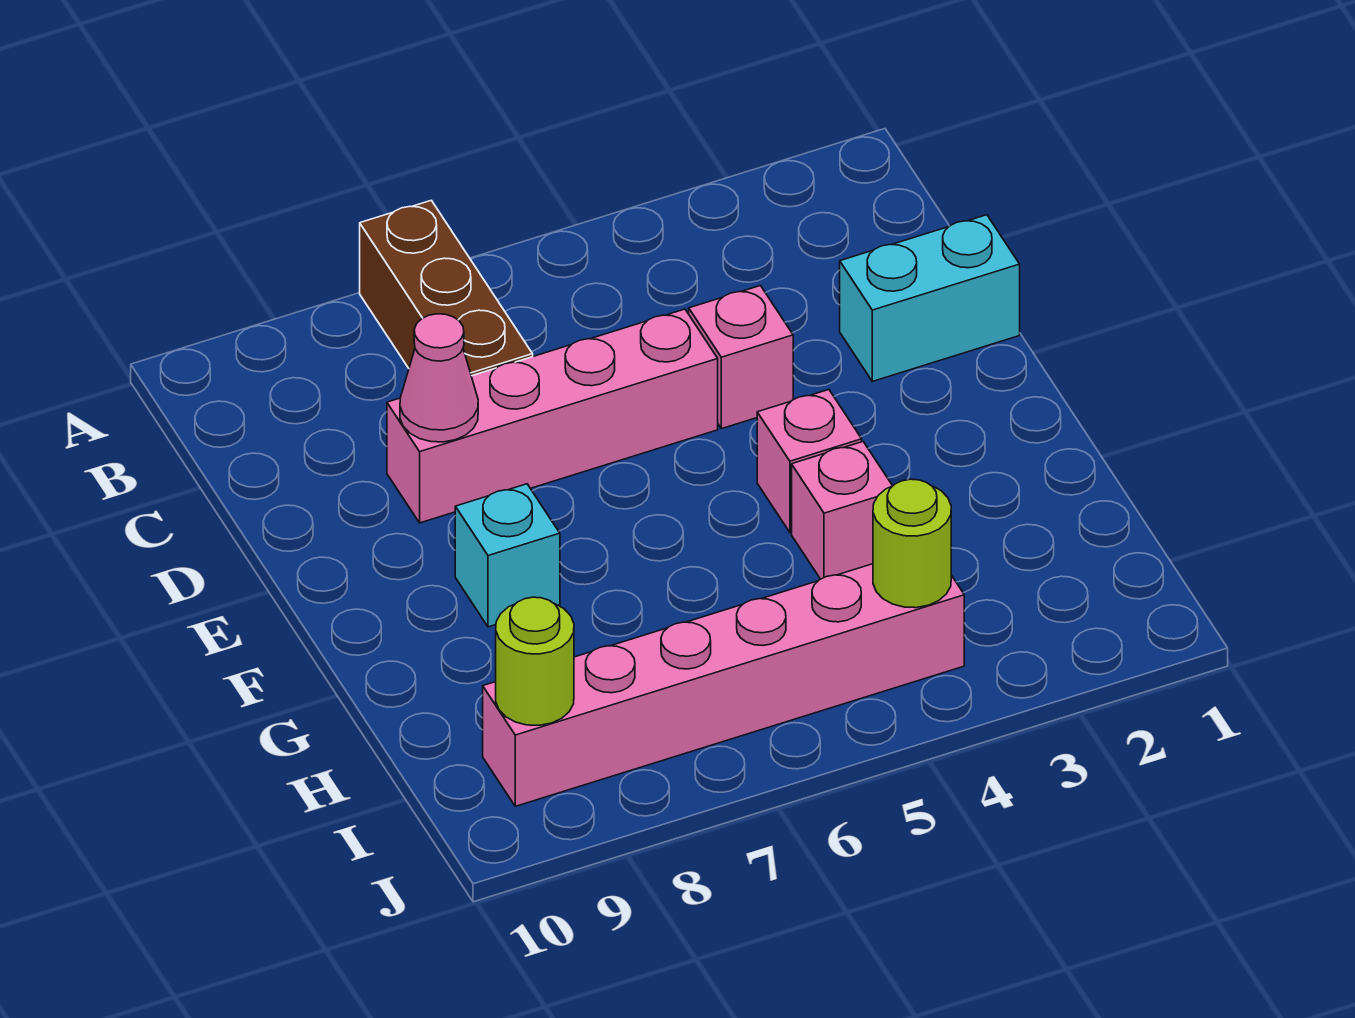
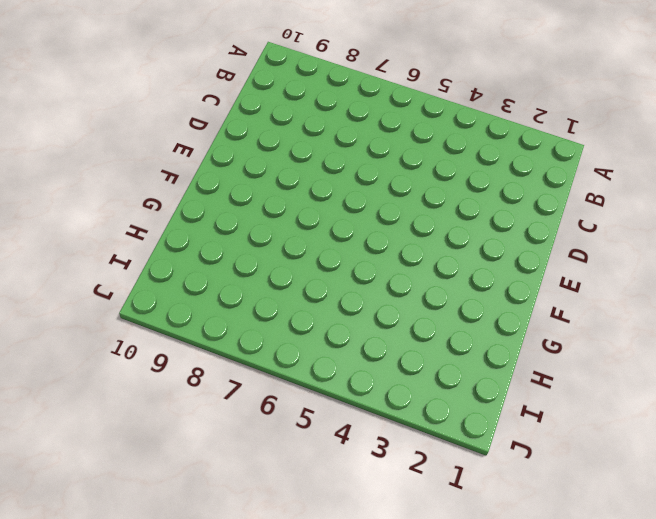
none -> brown 1x3 brick [360,200,533,376]
none -> cyan 1x2 brick [840,215,1020,381]

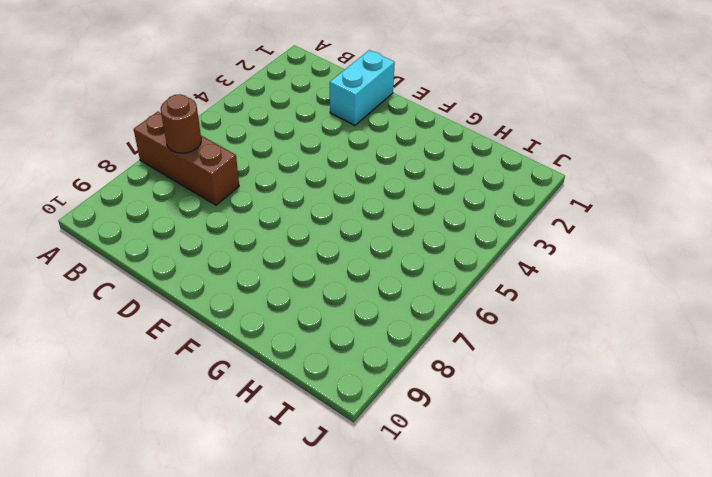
brown 1x1 round brick [161,94,201,153] -> none
none -> pink 1x1 brick [689,286,793,429]
none -> pink 1x4 brick [387,309,718,523]

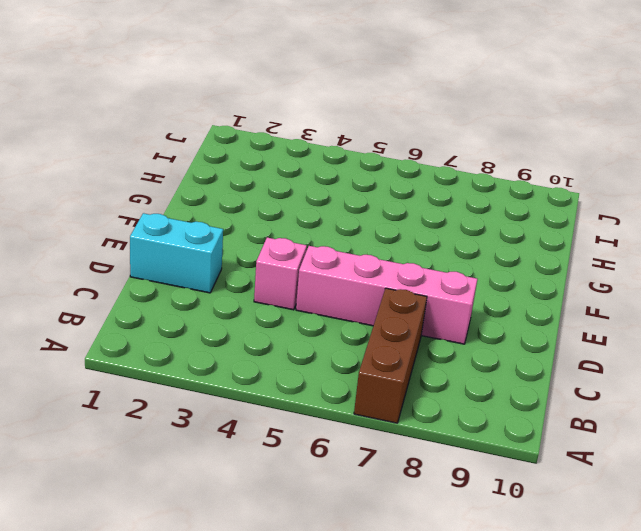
none -> pink 1x1 brick [757,390,862,533]
none -> cyan 1x1 brick [455,484,560,627]

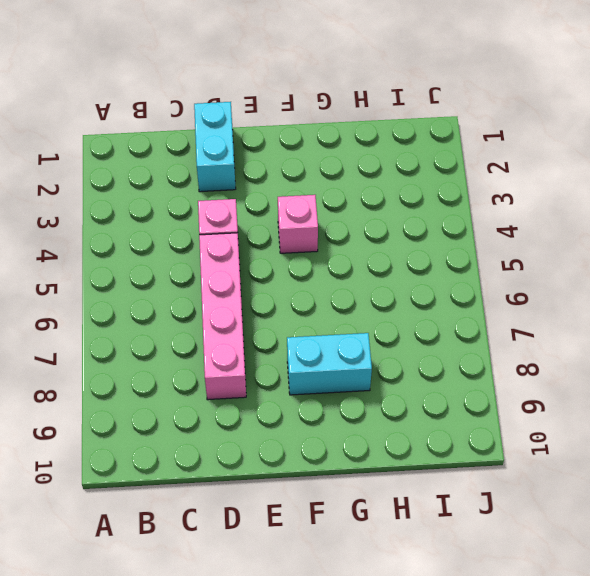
cyan 1x2 brick [287,333,372,395] -> cyan 1x1 brick [455,484,560,627]
none -> brown 1x3 brick [360,200,533,376]
none -> pink 1x1 brick [792,442,892,579]

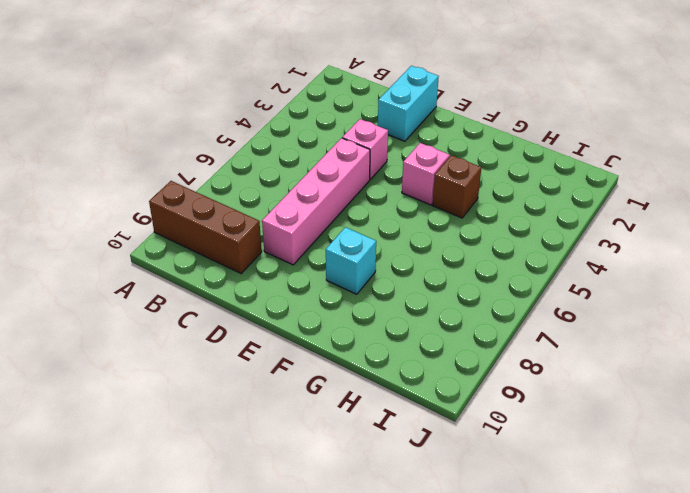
brown 1x3 brick [149,181,262,273] -> brown 1x3 brick moved to [360,200,533,376]
brown 1x1 brick [432,155,481,218] -> pink 1x1 brick [792,442,892,579]
none -> pink 1x6 brick [483,564,964,806]
none -> pink 1x1 cone [400,314,478,442]

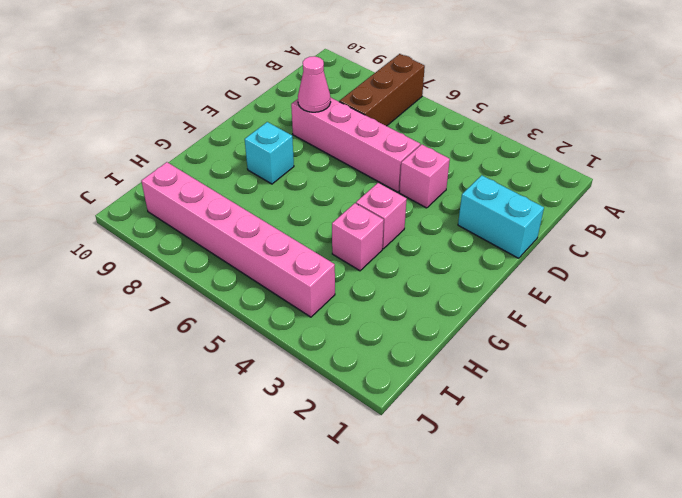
none -> lime 1x1 round brick [873,479,951,608]
none -> lime 1x1 round brick [496,597,574,725]

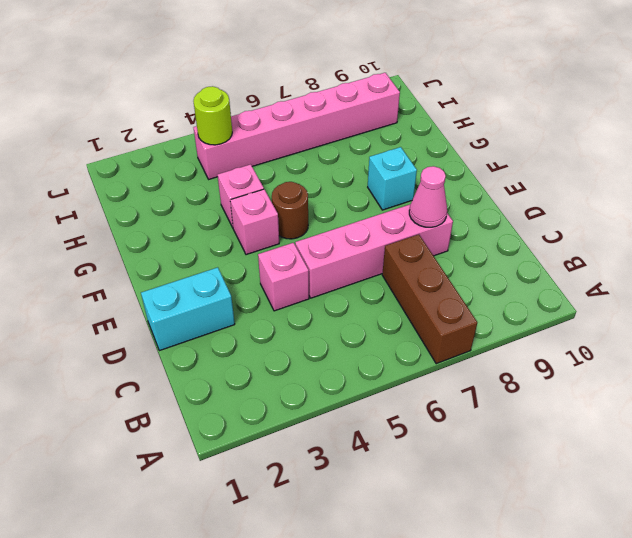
brown 1x1 round brick [272,182,308,239] -> none
none -> lime 1x1 round brick [496,597,574,725]

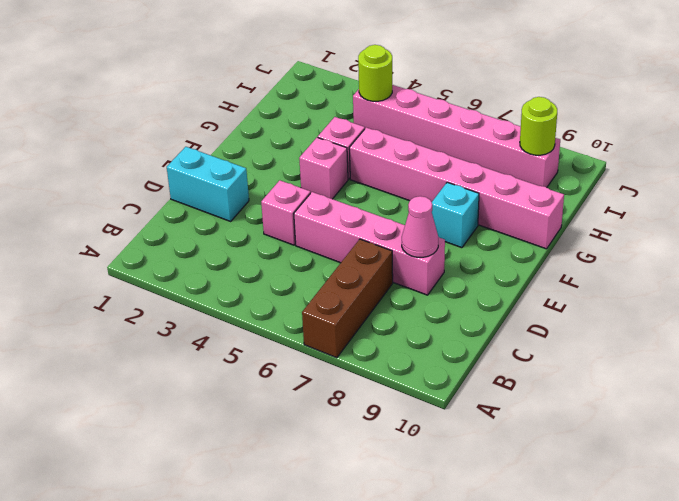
pink 1x6 brick [349,128,564,249] -> none

